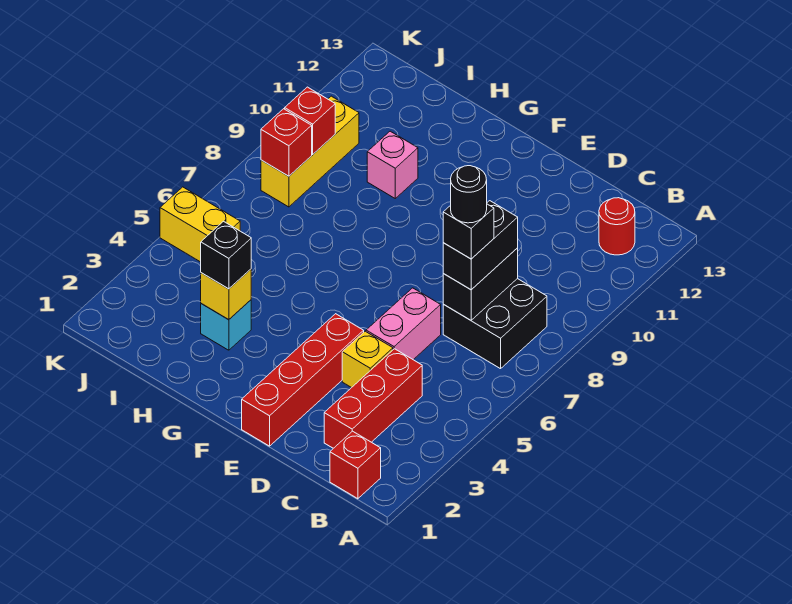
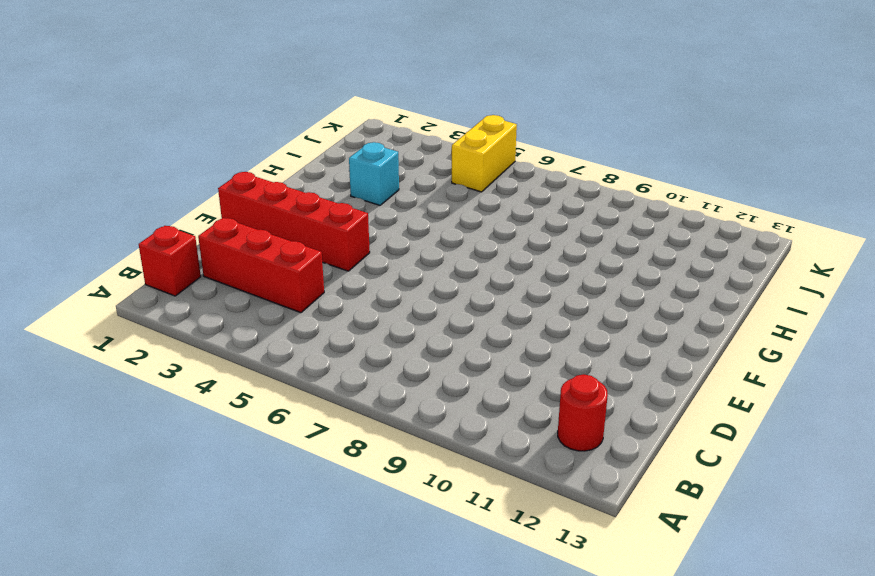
none -> black 2x2 brick [443,279,547,369]
none -> yellow 1x1 brick [342,331,393,388]
none -> pink 1x2 brick [366,288,441,360]

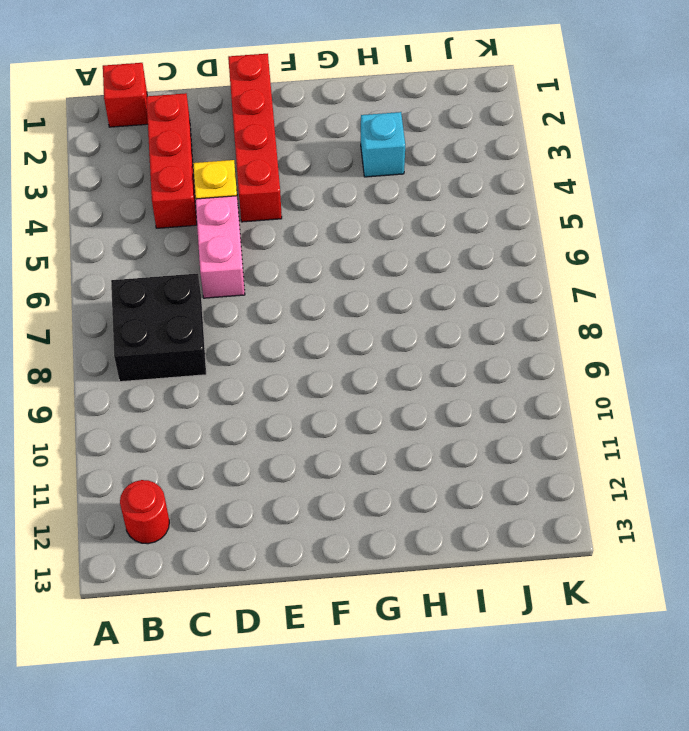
none -> pink 1x1 brick [367,131,418,198]
none -> yellow 1x2 brick [160,187,240,262]
none -> yellow 1x3 brick [261,96,359,207]

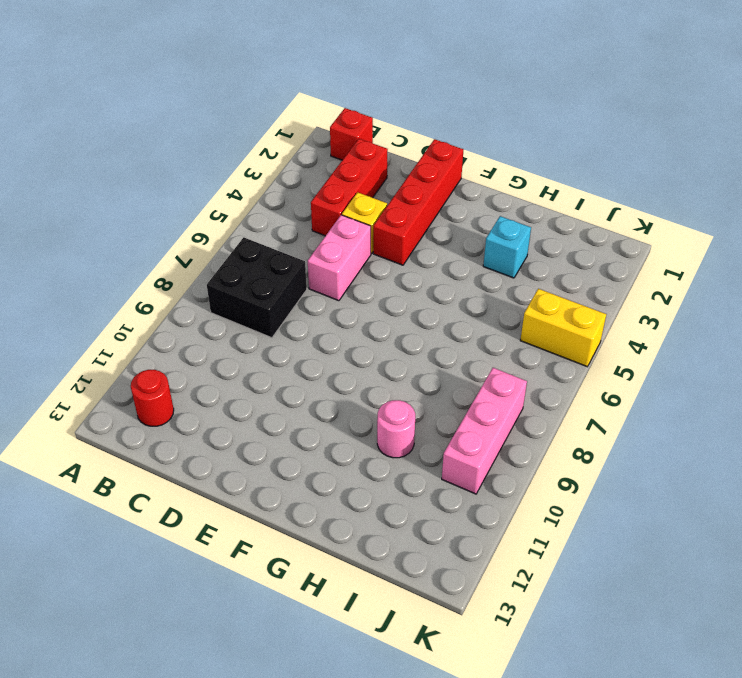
pink 1x1 round brick [377,400,415,458] -> pink 1x1 brick [367,131,418,198]
pink 1x3 brick [442,368,527,494] -> yellow 1x3 brick [261,96,359,207]
none -> black 1x2 brick [443,248,518,320]
none -> yellow 1x1 brick [201,269,251,320]
none -> red 1x1 brick [261,109,312,176]

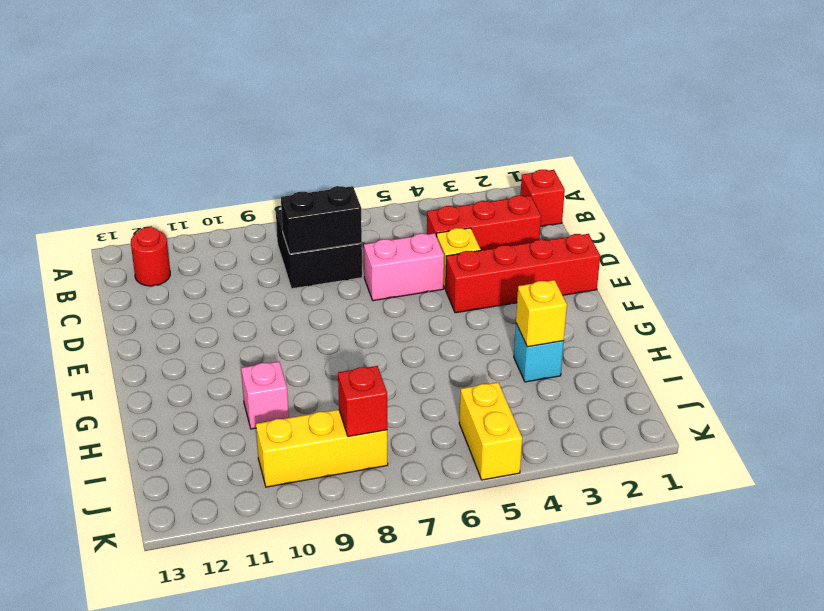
none -> red 1x1 brick [285,87,335,154]
none -> black 1x2 brick [443,201,518,290]
none -> black 1x1 brick [201,221,251,289]

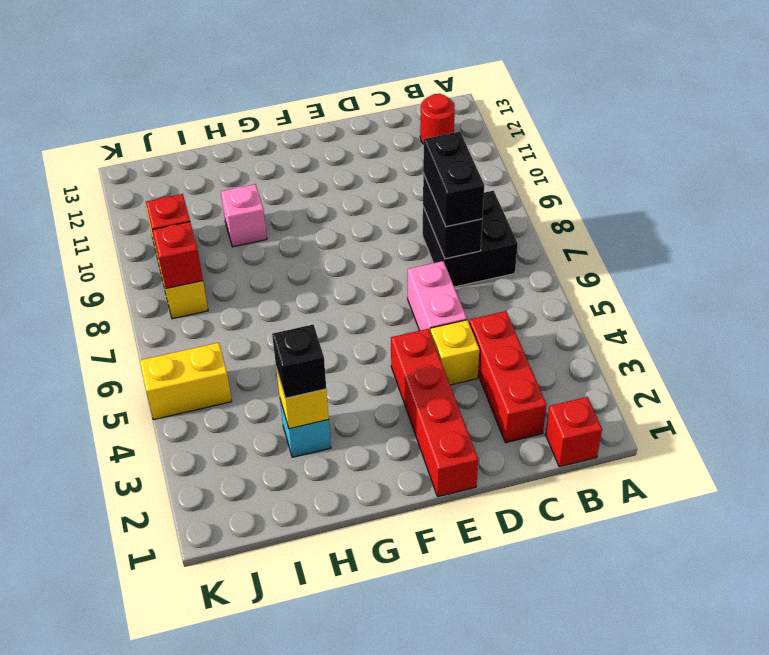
none -> black 1x1 brick [443,204,494,259]
none -> black 1x1 round brick [451,166,487,223]

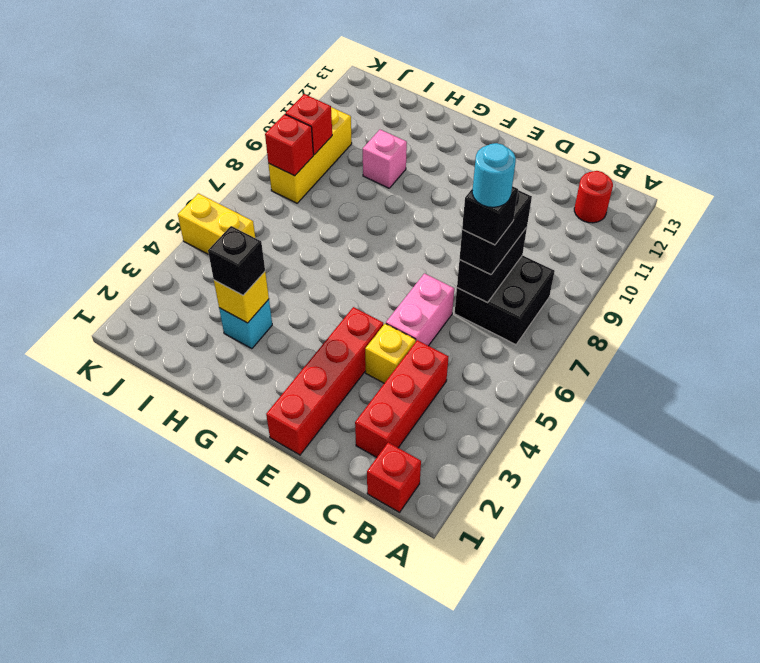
cyan 1x1 round brick [472,143,516,207] -> black 1x1 round brick [451,166,487,223]

